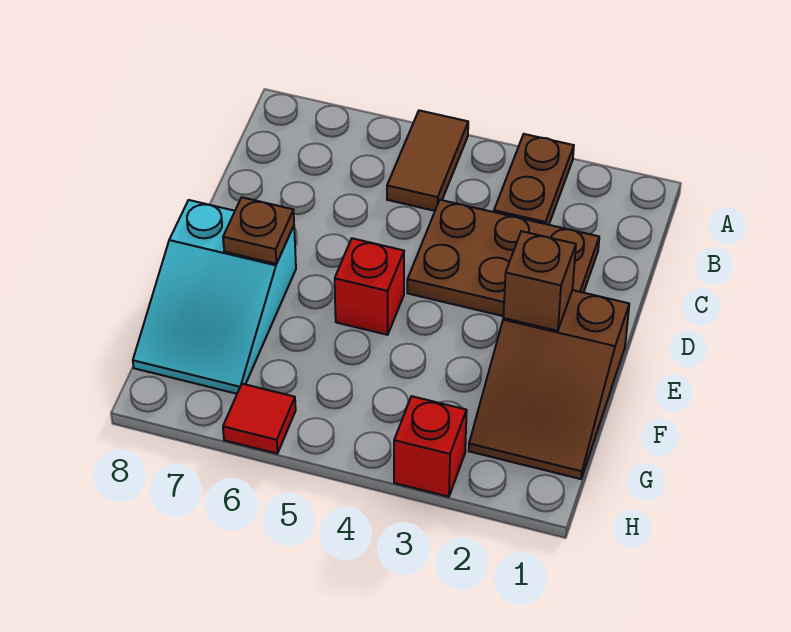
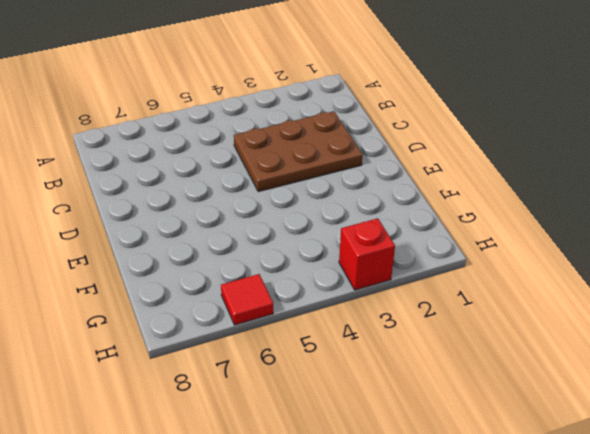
none -> brown 1x2 plate [494,134,574,225]
none -> brown 1x2 tile [387,110,468,211]

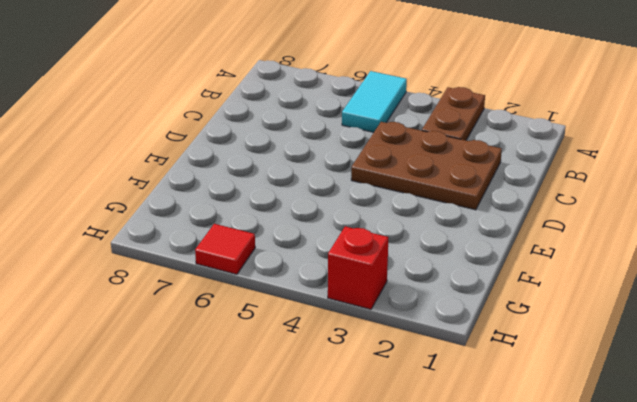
cyan 1x2 tile [342,71,407,132] -> brown 1x2 tile [387,110,468,211]
none -> brown 2x3 slope [469,290,629,479]
none -> red 1x1 brick [335,238,404,335]

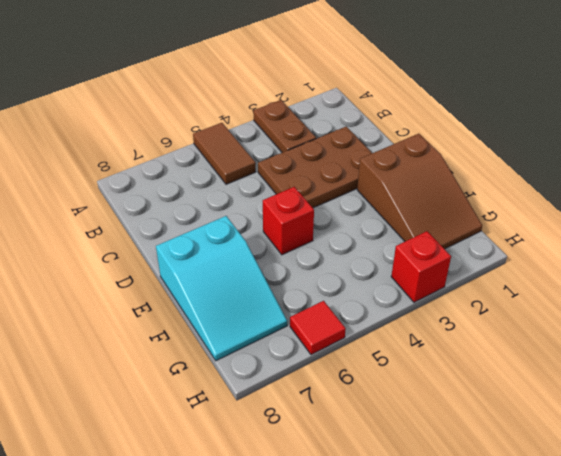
none -> brown 1x1 brick [503,231,576,331]
none -> brown 1x1 plate [223,197,294,264]

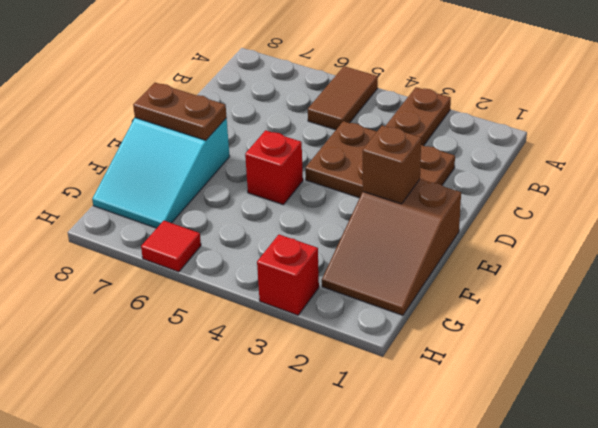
brown 1x2 plate [133,83,227,140] -> brown 1x1 plate [223,197,294,264]

